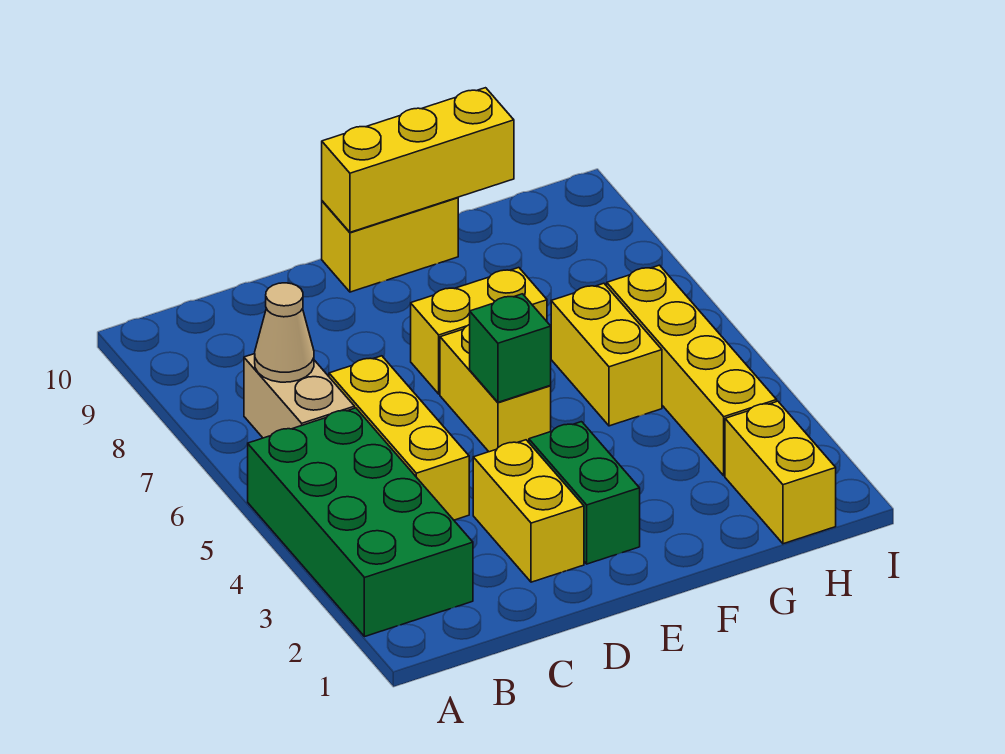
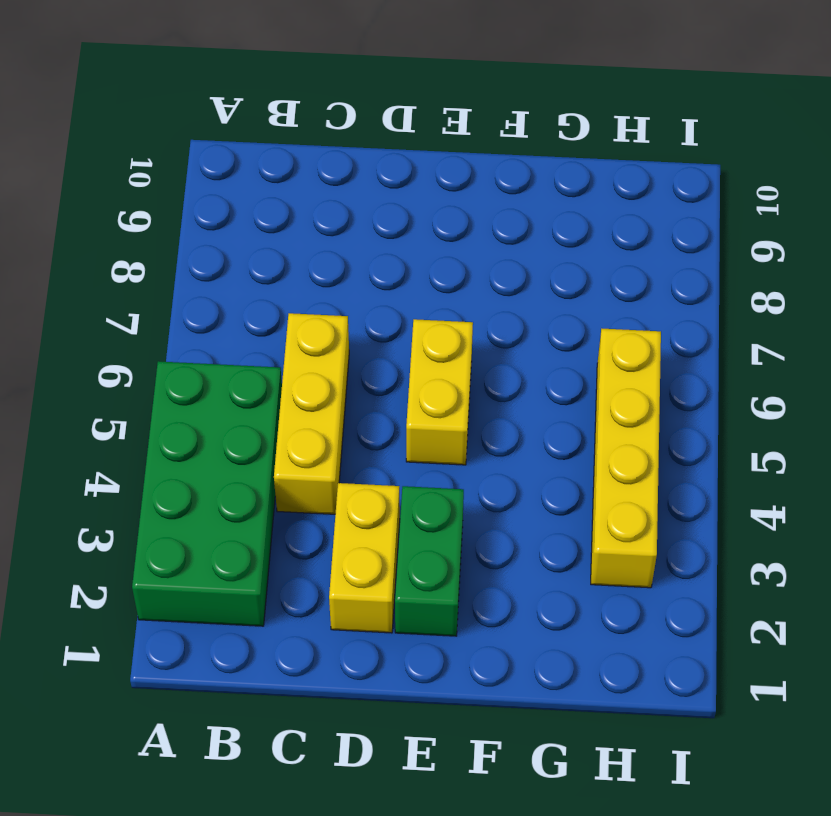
none -> tan 1x2 brick [244,354,355,438]
none -> yellow 1x2 brick [411,268,547,394]
none -> yellow 1x2 brick [322,197,458,292]

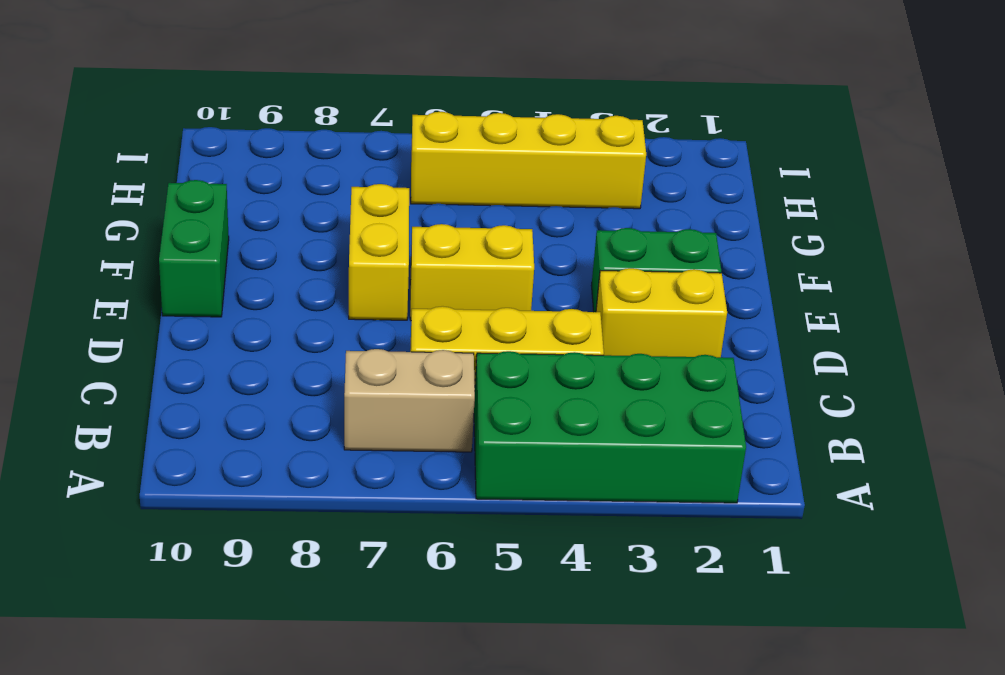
green 1x2 brick [159,180,229,317] -> yellow 1x2 brick [322,197,458,292]
none -> yellow 1x2 brick [551,283,662,426]
none -> yellow 1x2 brick [725,401,836,544]
none -> tan 1x1 cone [255,283,314,382]

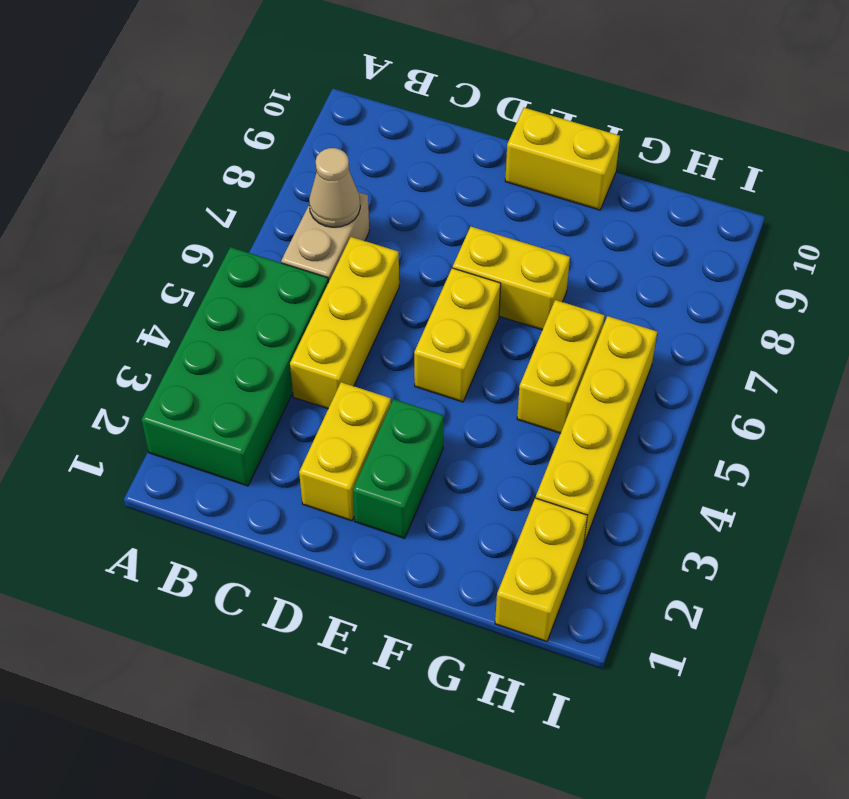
none -> green 1x1 brick [470,294,551,402]
none -> yellow 1x3 brick [322,88,514,232]

